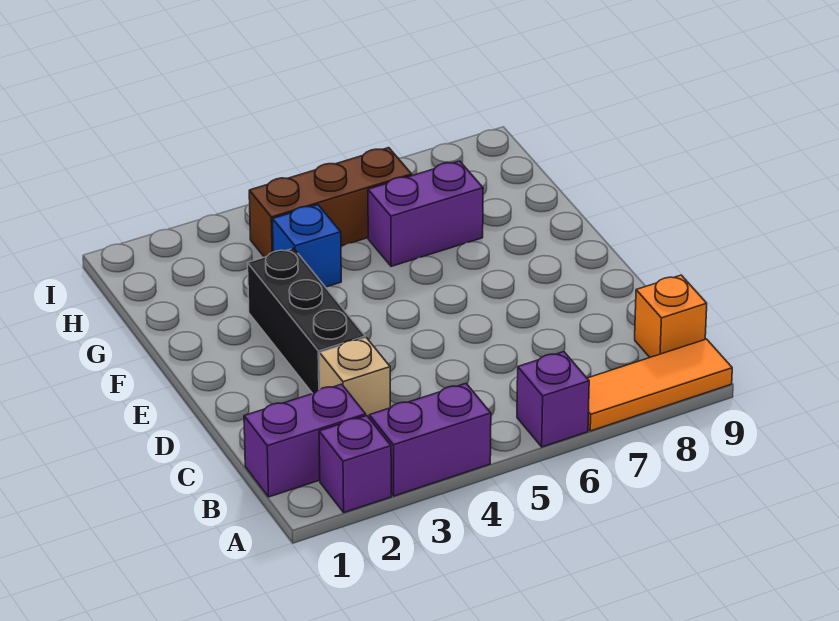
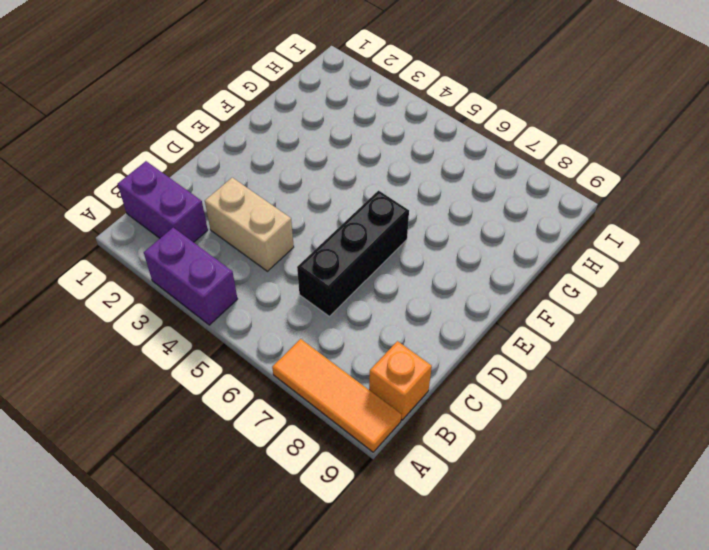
tan 1x2 brick [205,178,294,271] -> tan 1x1 brick [320,338,390,417]
black 1x3 brick [297,191,409,316] -> black 1x3 brick moved to [248,248,365,393]
none -> purple 1x1 brick [319,416,391,513]
none -> purple 1x1 brick [517,352,589,447]

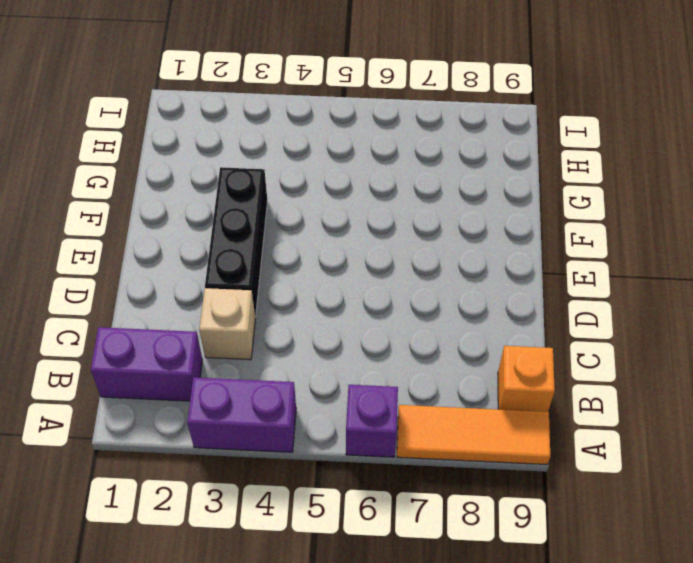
none -> purple 1x1 brick [319,416,391,513]
none -> blue 1x1 brick [273,205,341,287]

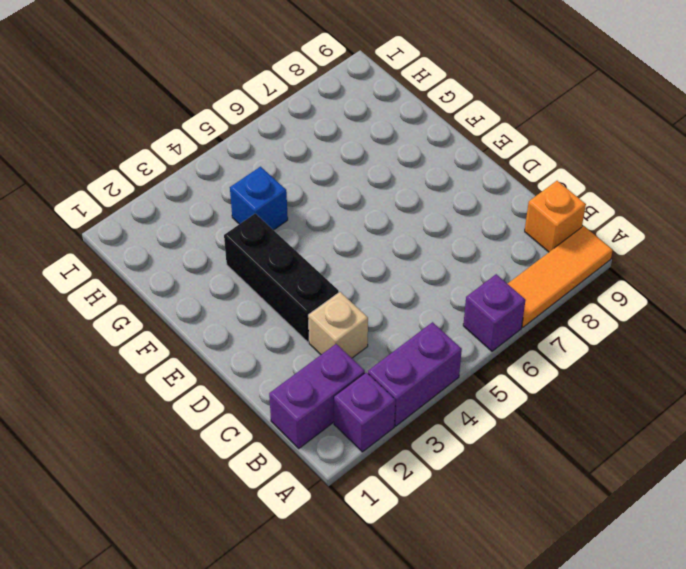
none -> purple 1x2 brick [368,161,483,266]
none -> brown 1x3 brick [249,148,412,257]

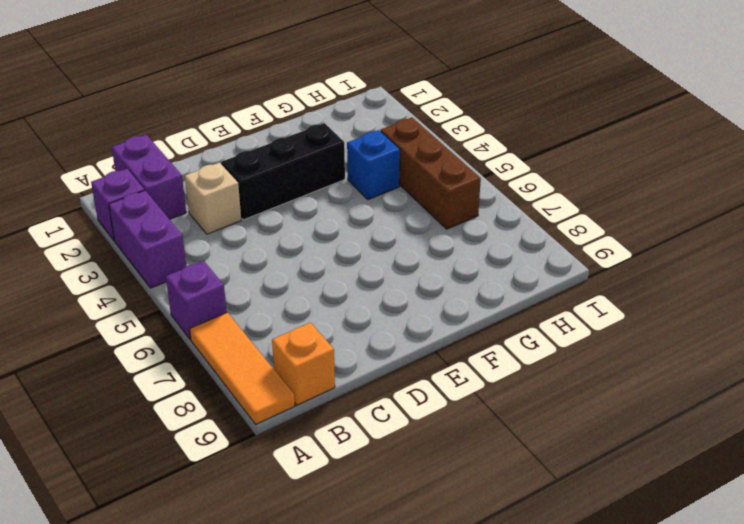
none -> purple 1x2 brick [368,161,483,266]

